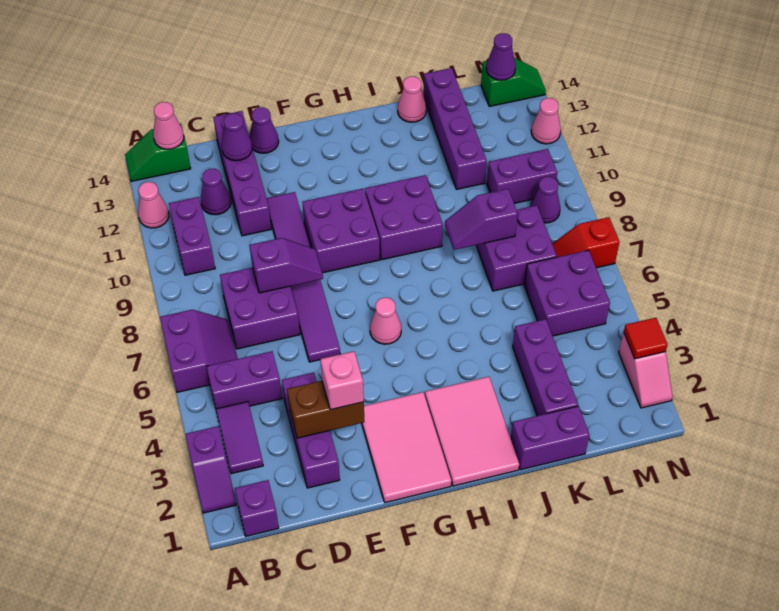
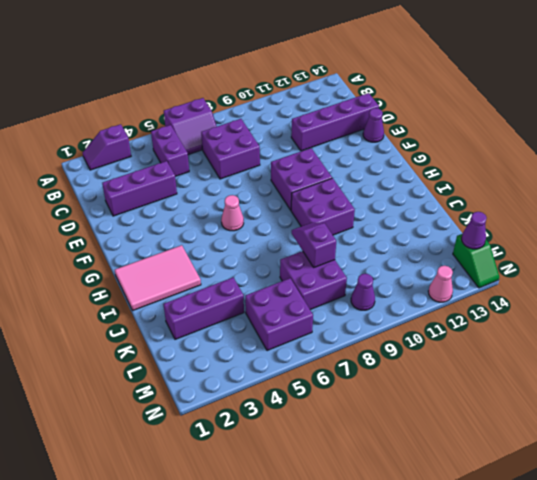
none -> pink 1x1 cone [138,182,169,228]
none -> green 1x2 slope [125,124,191,181]
none -> purple 1x1 brick [235,480,279,536]
none -> purple 1x2 tile [216,402,263,474]

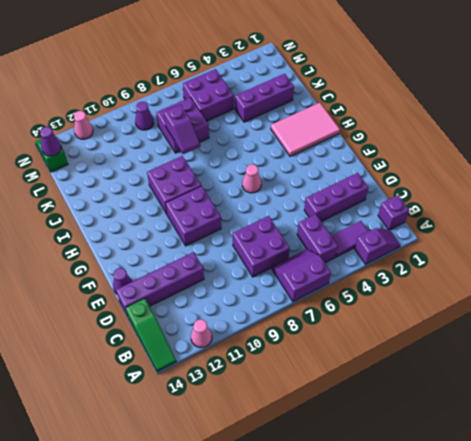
green 1x3 slope [126,298,176,372] -> green 1x2 slope [125,124,191,181]
none -> purple 1x2 brick [169,197,215,275]
none -> purple 1x1 cone [201,169,231,215]
none -> purple 1x6 tile [266,192,340,362]
none -> pink 2x3 tile [362,392,451,503]

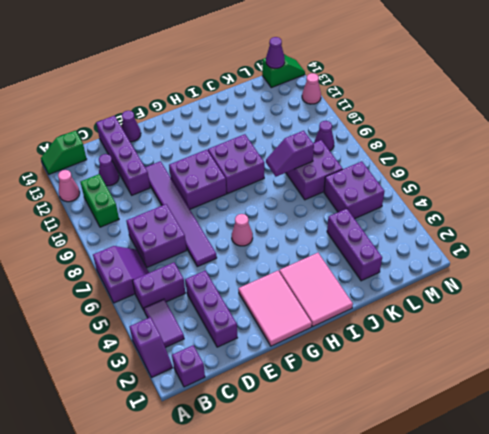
green 1x2 brick [81,174,119,227] -> purple 1x2 brick [169,197,215,275]
none -> purple 1x2 brick [511,406,589,470]
none -> pink 1x1 cone [398,76,426,122]
none -> purple 1x4 brick [423,68,487,189]
none -> purple 1x2 brick [487,149,557,203]

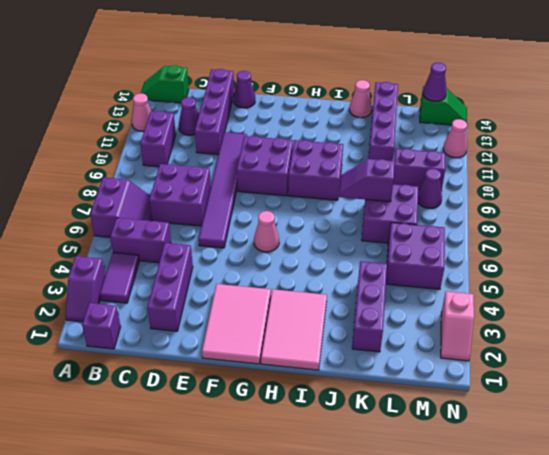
none -> purple 1x2 brick [511,406,589,470]
none -> red 1x2 slope [552,217,620,268]
none -> pink 1x1 cone [153,102,184,149]
none -> brown 1x2 brick [287,381,364,438]

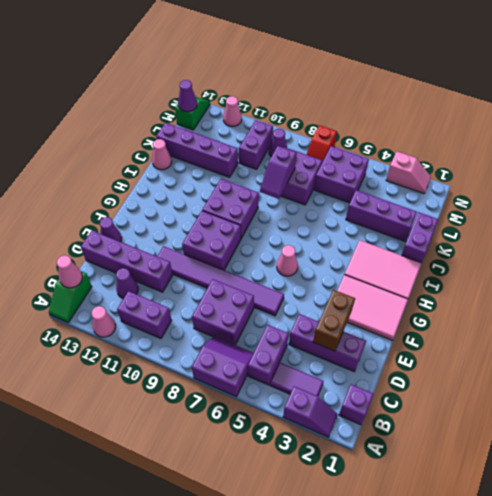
none -> purple 1x2 slope [249,238,323,293]
none -> purple 1x1 cone [222,113,252,161]
none -> red 1x1 tile [624,318,668,359]
none -> pink 1x1 brick [320,351,364,410]

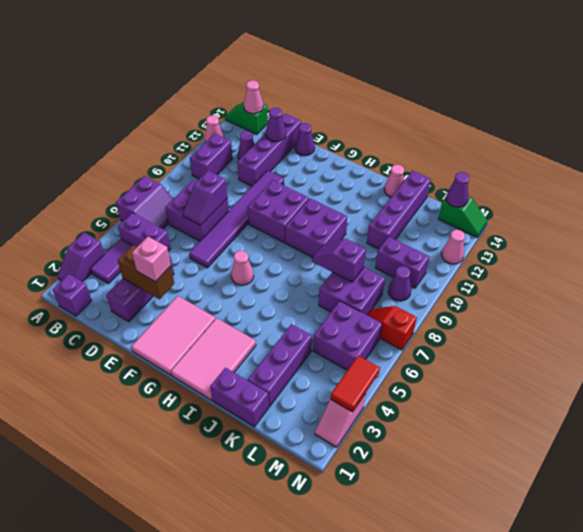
purple 1x2 slope [183,170,228,225] -> purple 1x2 slope turned to [249,238,323,293]
red 1x2 tile [330,355,380,412] -> red 1x1 tile [624,318,668,359]

